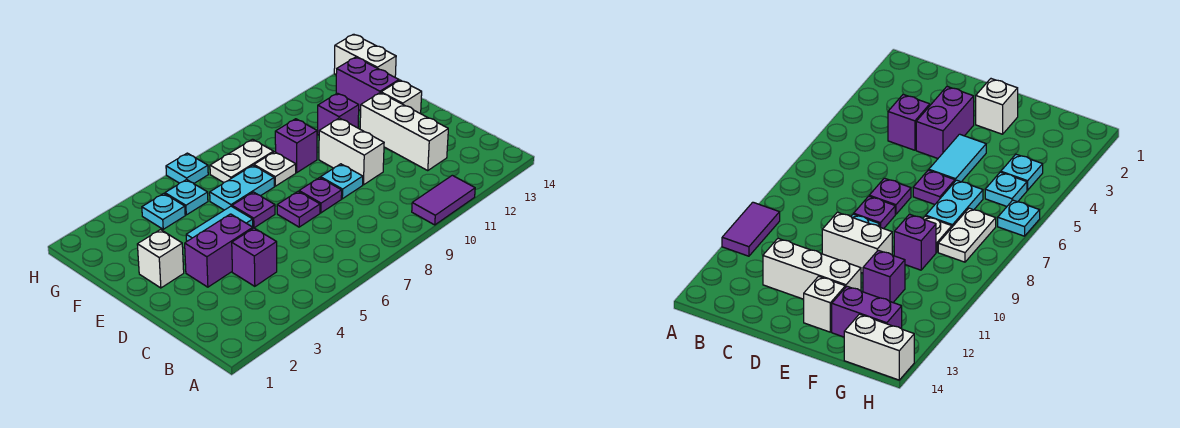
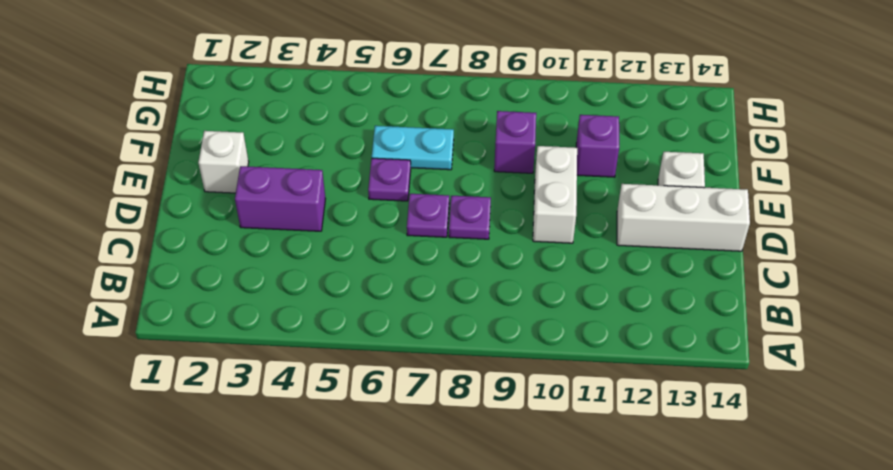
white 1x3 brick [617,184,750,251] -> white 1x3 brick turned to [360,93,448,170]
none -> purple 1x2 tile [412,175,475,225]
none -> purple 1x1 brick [232,228,277,286]
none -> cyan 1x1 plate [321,164,363,199]

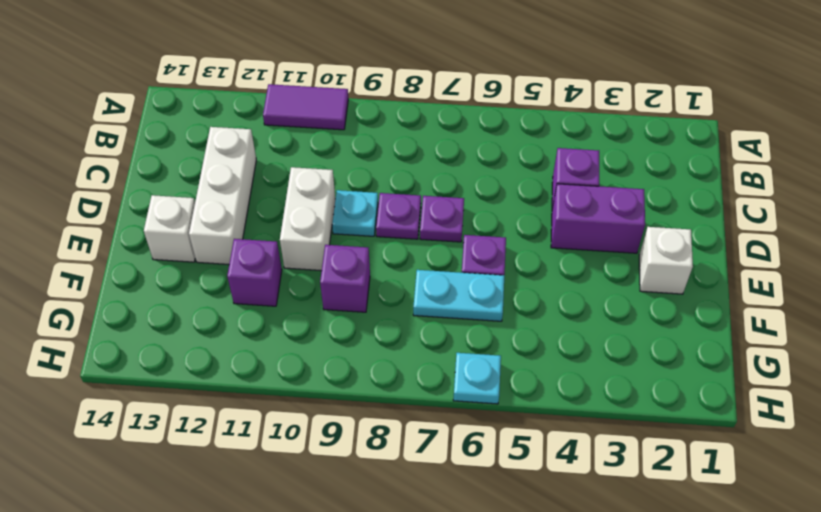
none -> cyan 1x2 tile [186,206,253,241]
none -> white 1x1 plate [254,152,296,186]
none -> purple 1x2 brick [336,57,399,111]

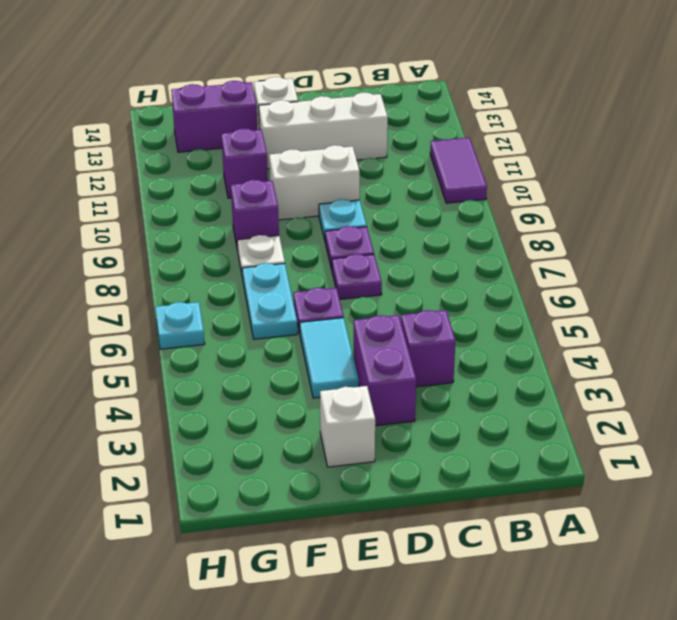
none -> cyan 1x1 plate [142,194,185,229]
none -> cyan 1x1 plate [165,180,208,215]
none -> white 1x2 plate [210,139,273,183]

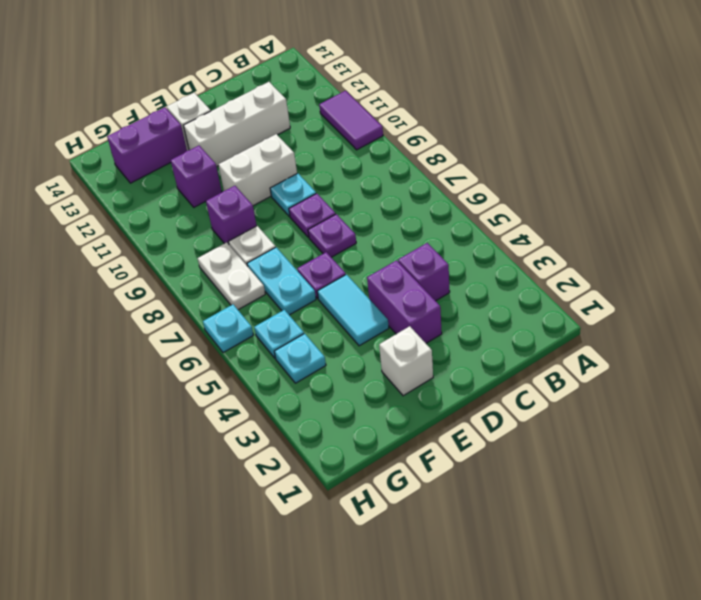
none -> white 1x2 brick [334,34,396,77]

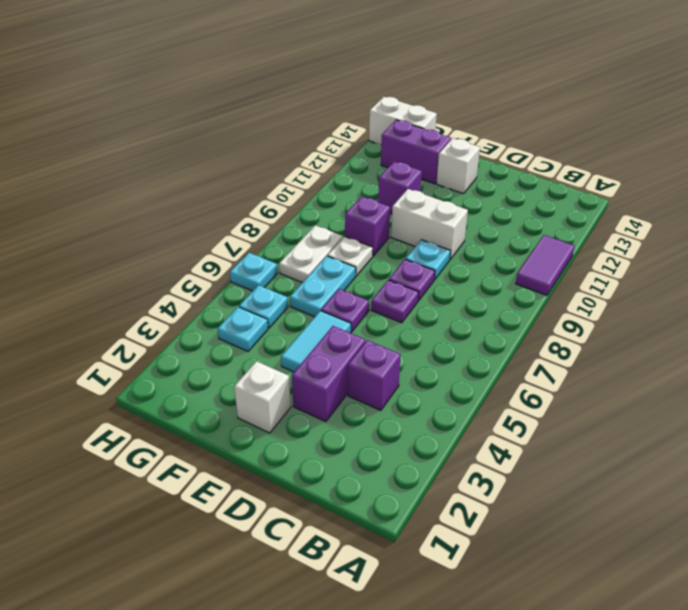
none -> white 1x3 brick [360,93,448,170]

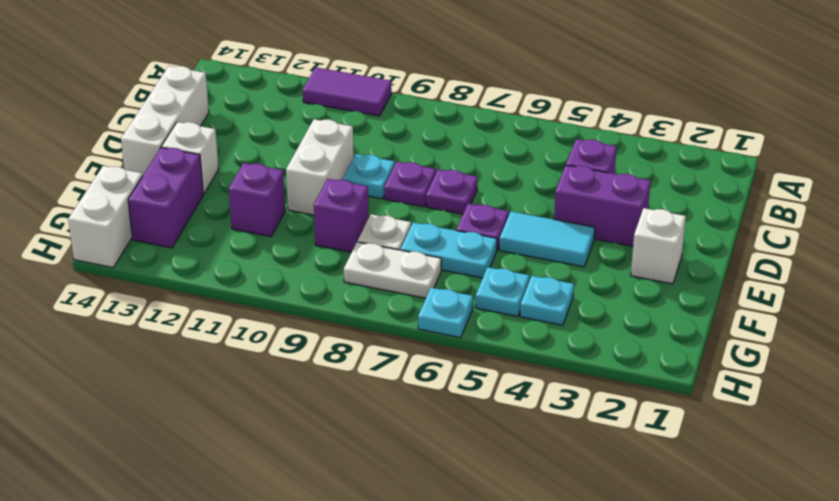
white 1x3 brick [121,66,209,175] -> white 1x3 brick moved to [360,93,448,170]

